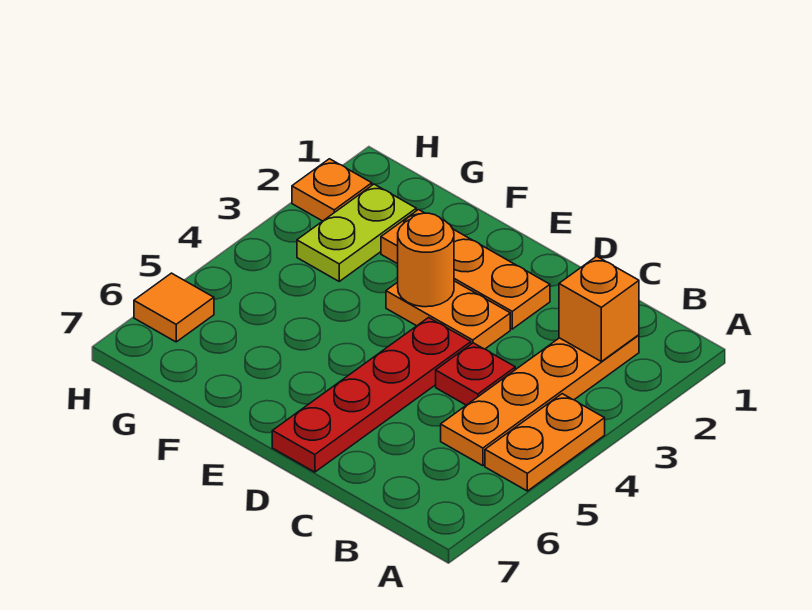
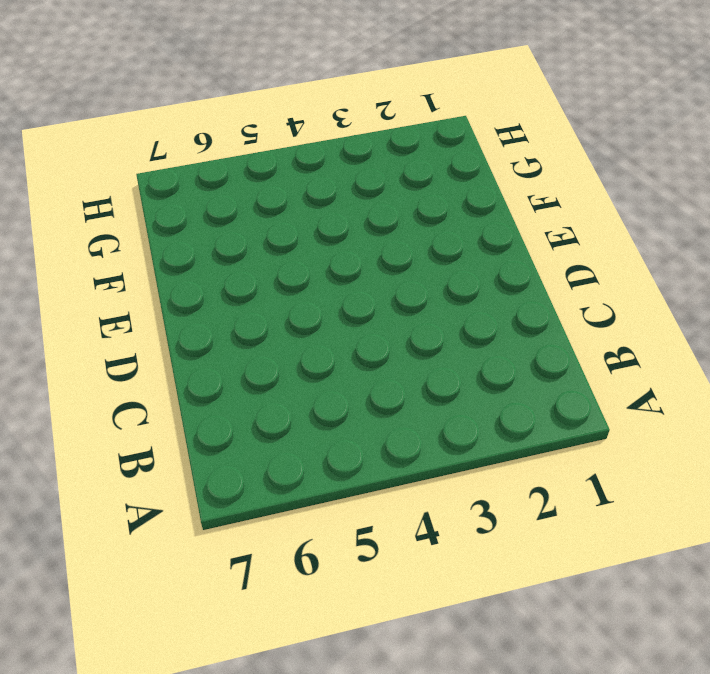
none -> orange 1x2 plate [485,394,605,491]
none -> orange 1x4 plate [441,335,639,466]

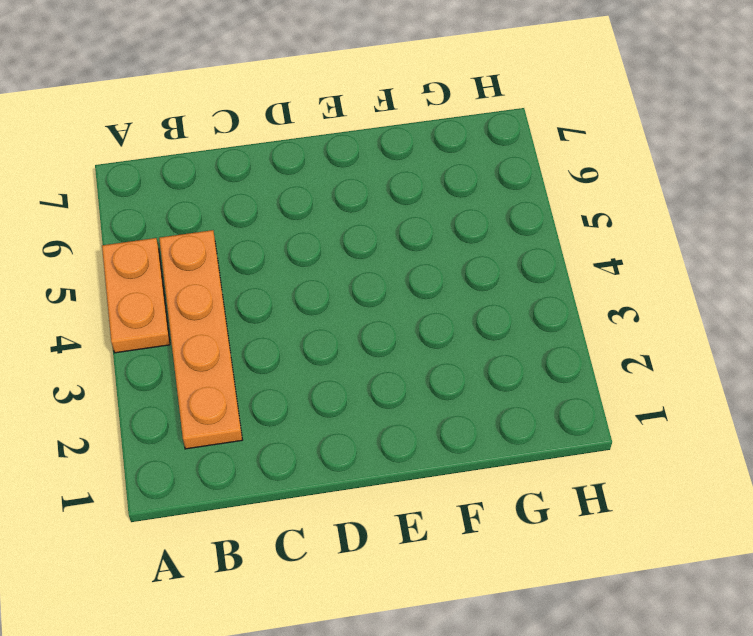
none -> red 1x1 plate [436,343,515,405]
none -> orange 1x3 plate [381,210,550,329]

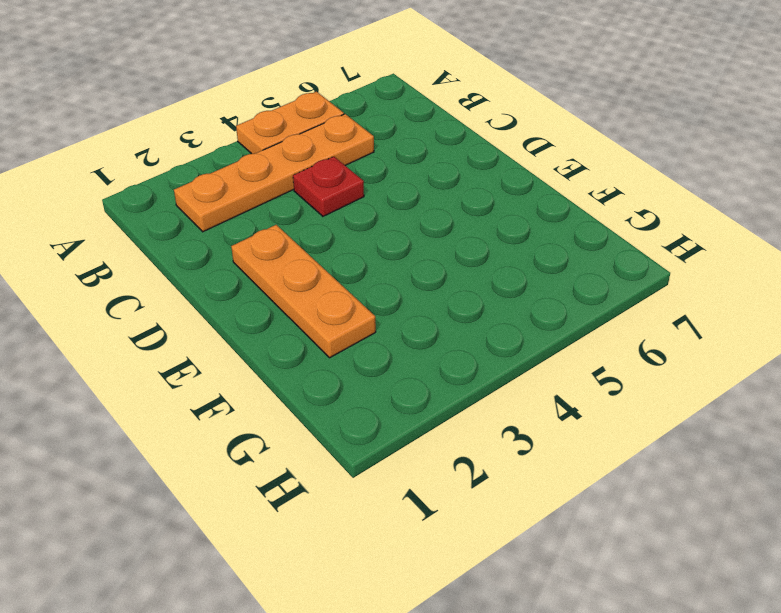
none -> orange 1x2 plate [386,281,510,349]
none -> red 1x4 plate [272,318,471,472]

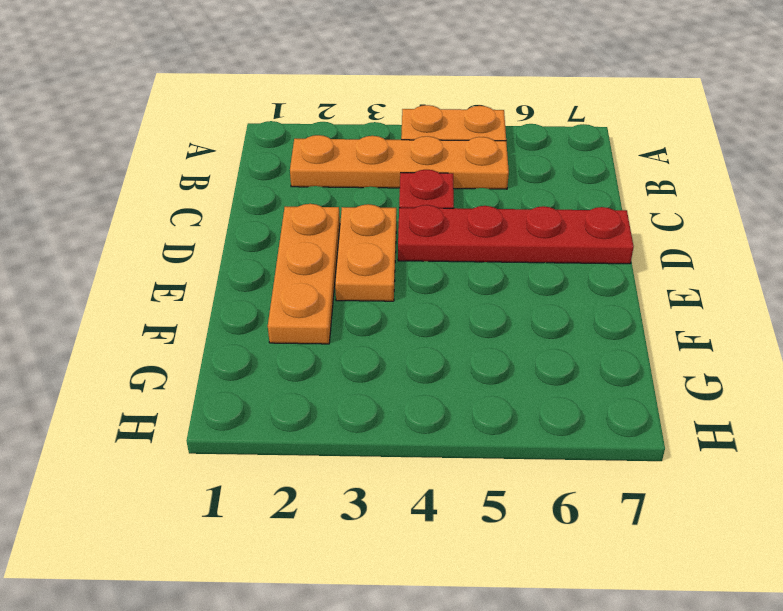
none -> lime 1x2 plate [297,184,416,281]
none -> orange 1x1 plate [292,159,372,221]

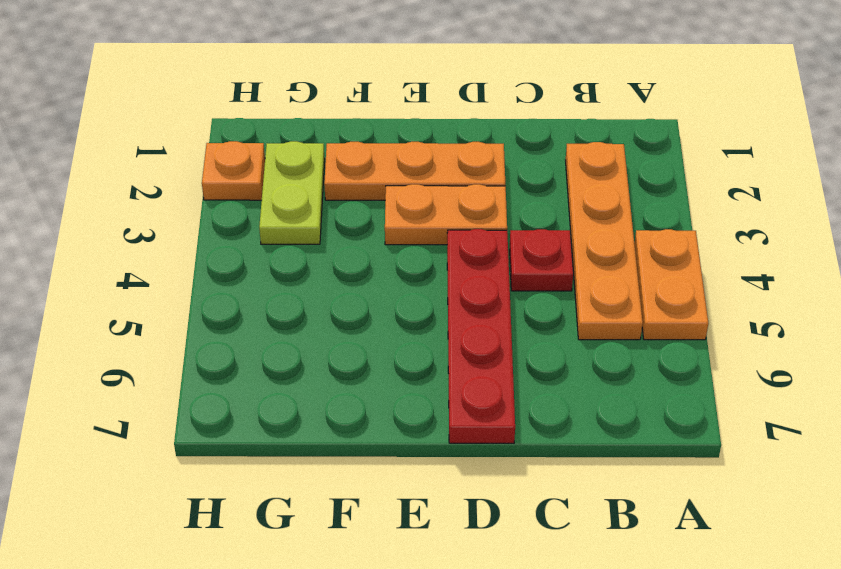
none -> orange 1x1 tile [134,273,214,342]
none -> orange 1x1 brick [559,256,639,361]

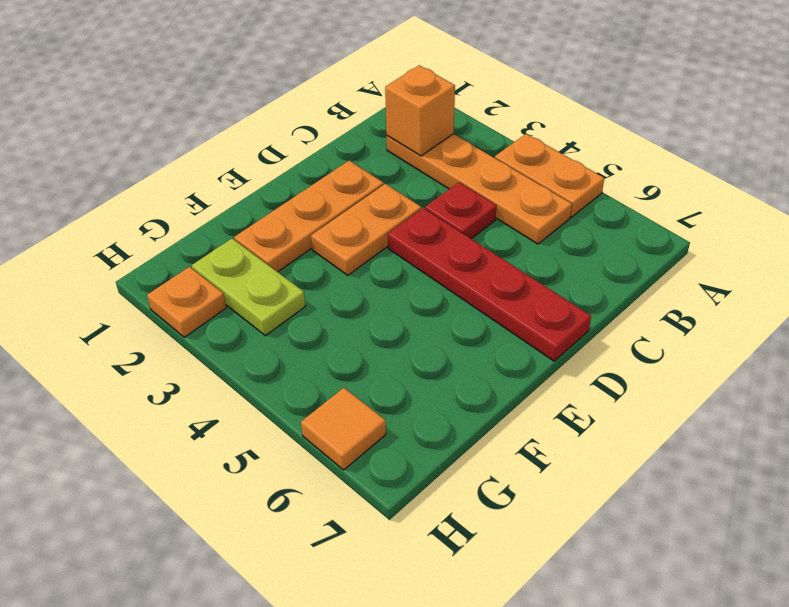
none -> orange 1x1 round brick [398,213,454,307]

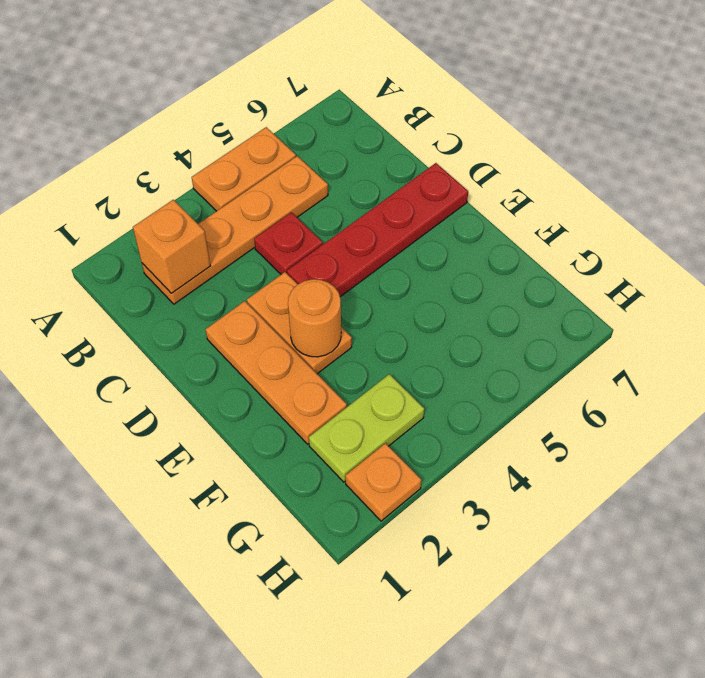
none -> orange 1x1 tile [134,273,214,342]

